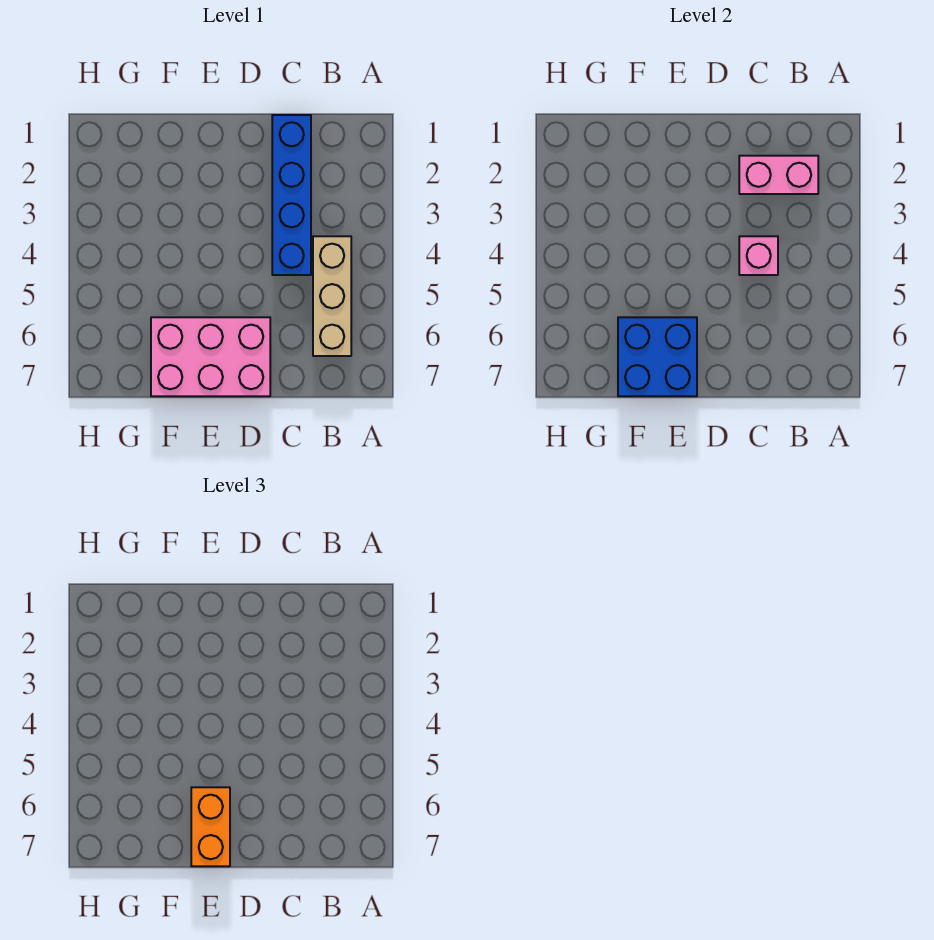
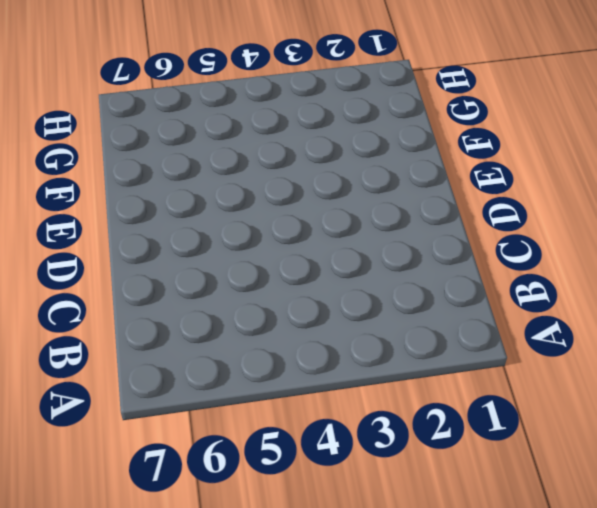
none -> tan 1x3 brick [313,236,351,356]
none -> blue 1x4 brick [272,115,311,275]

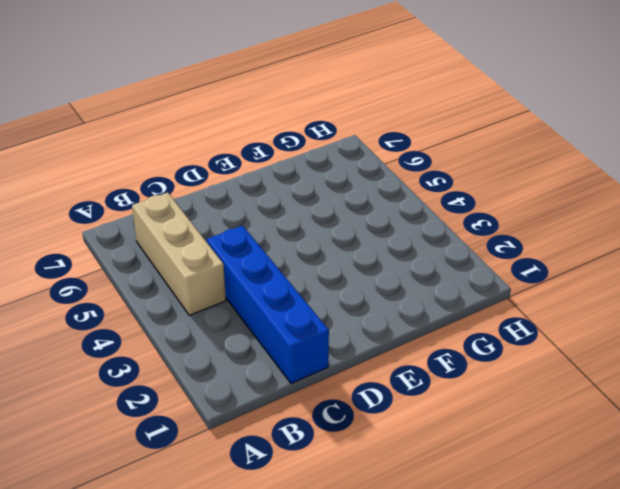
none -> pink 2x3 brick [151,317,270,396]
none -> pink 1x2 brick [739,156,818,194]

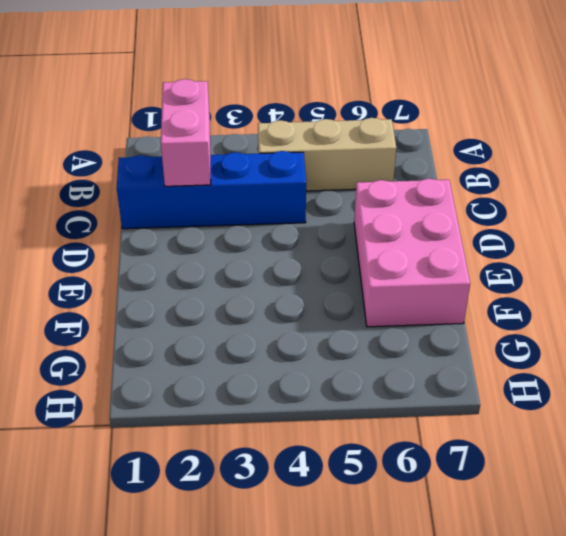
none -> pink 1x1 brick [739,236,778,275]
none -> blue 2x2 brick [618,317,697,396]

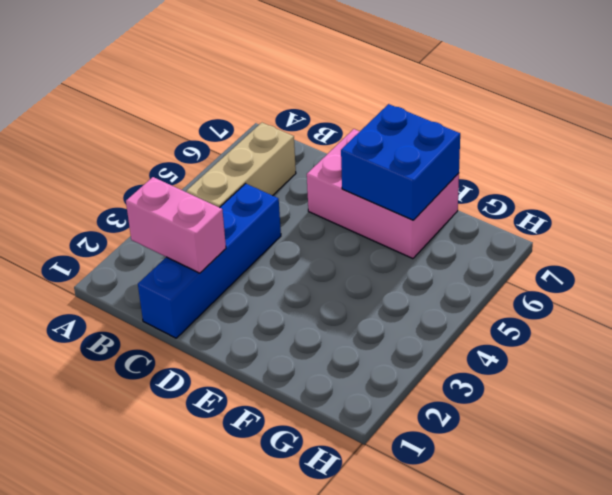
none -> pink 1x1 brick [739,236,778,275]
none -> orange 1x2 brick [191,787,230,866]

